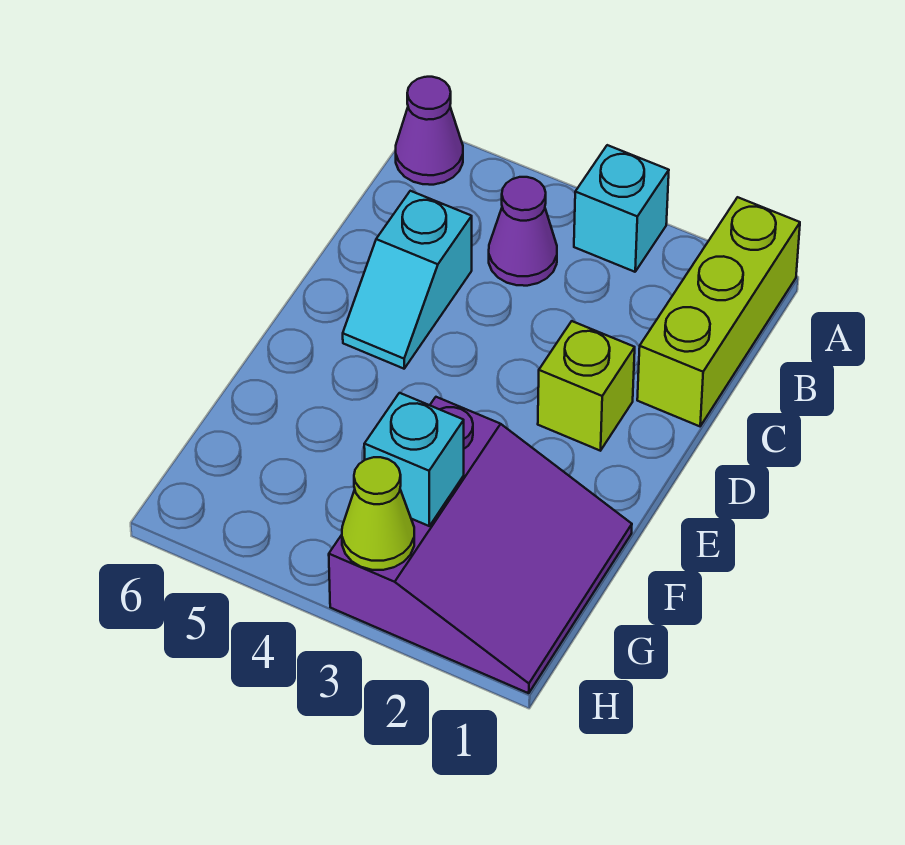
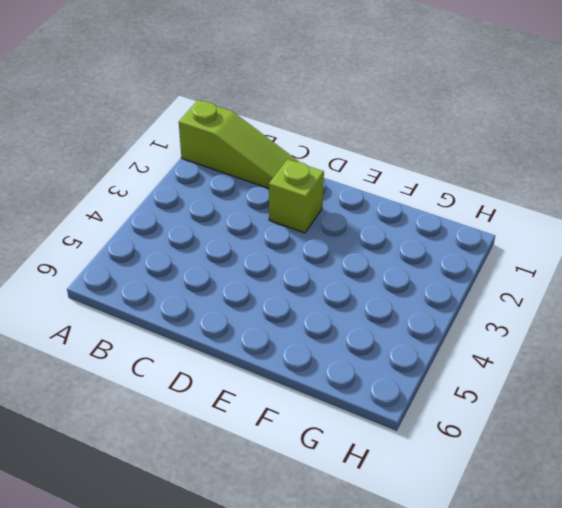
lime 1x3 slope [179,100,299,188] -> lime 1x3 brick [637,197,800,426]
none -> cyan 1x1 brick [574,145,669,272]
none -> purple 1x1 cone [396,77,463,185]

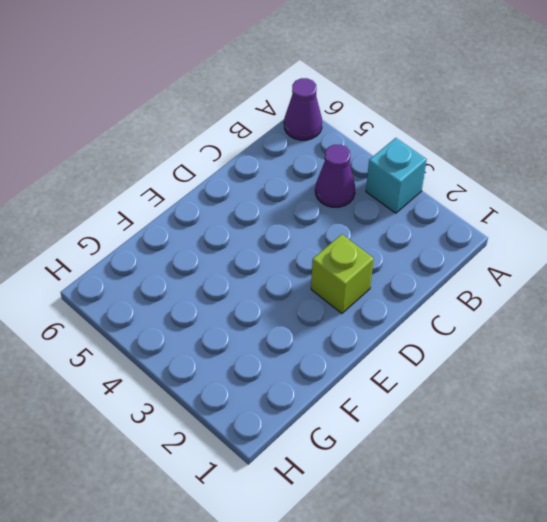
none -> lime 1x3 brick [637,197,800,426]
none -> cyan 1x2 slope [343,191,472,369]

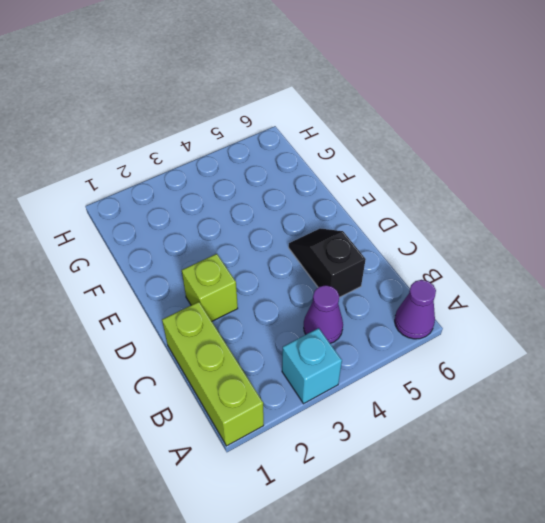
black 1x2 slope [289,228,366,297] -> cyan 1x2 slope [343,191,472,369]
none -> purple 3x3 slope [329,397,632,693]
none -> cyan 1x1 brick [364,393,464,526]

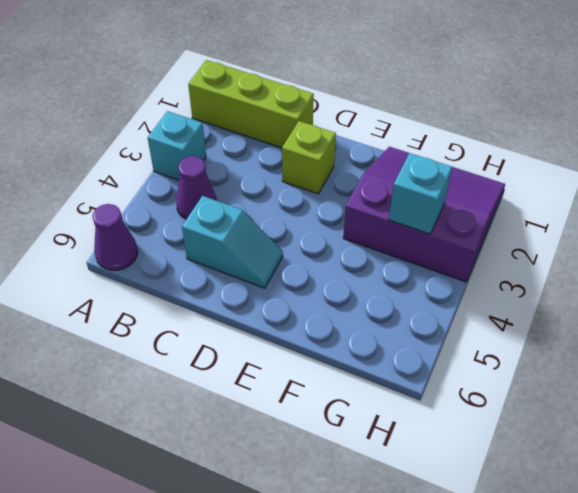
none -> lime 1x1 cone [342,457,414,570]

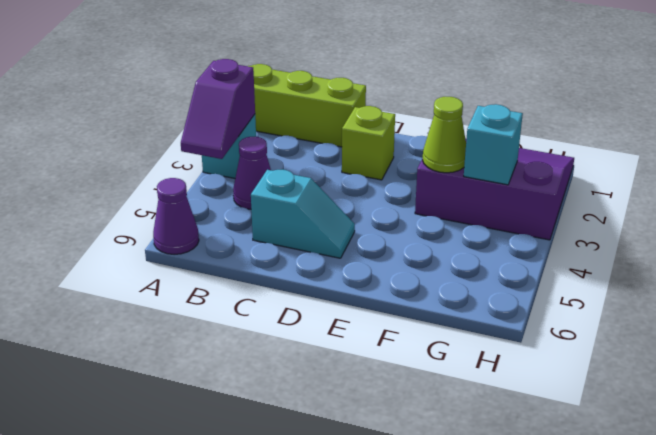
purple 1x2 slope [181,59,255,159] -> none
lime 1x1 cone [423,97,466,173] -> lime 1x1 cone moved to [342,457,414,570]

